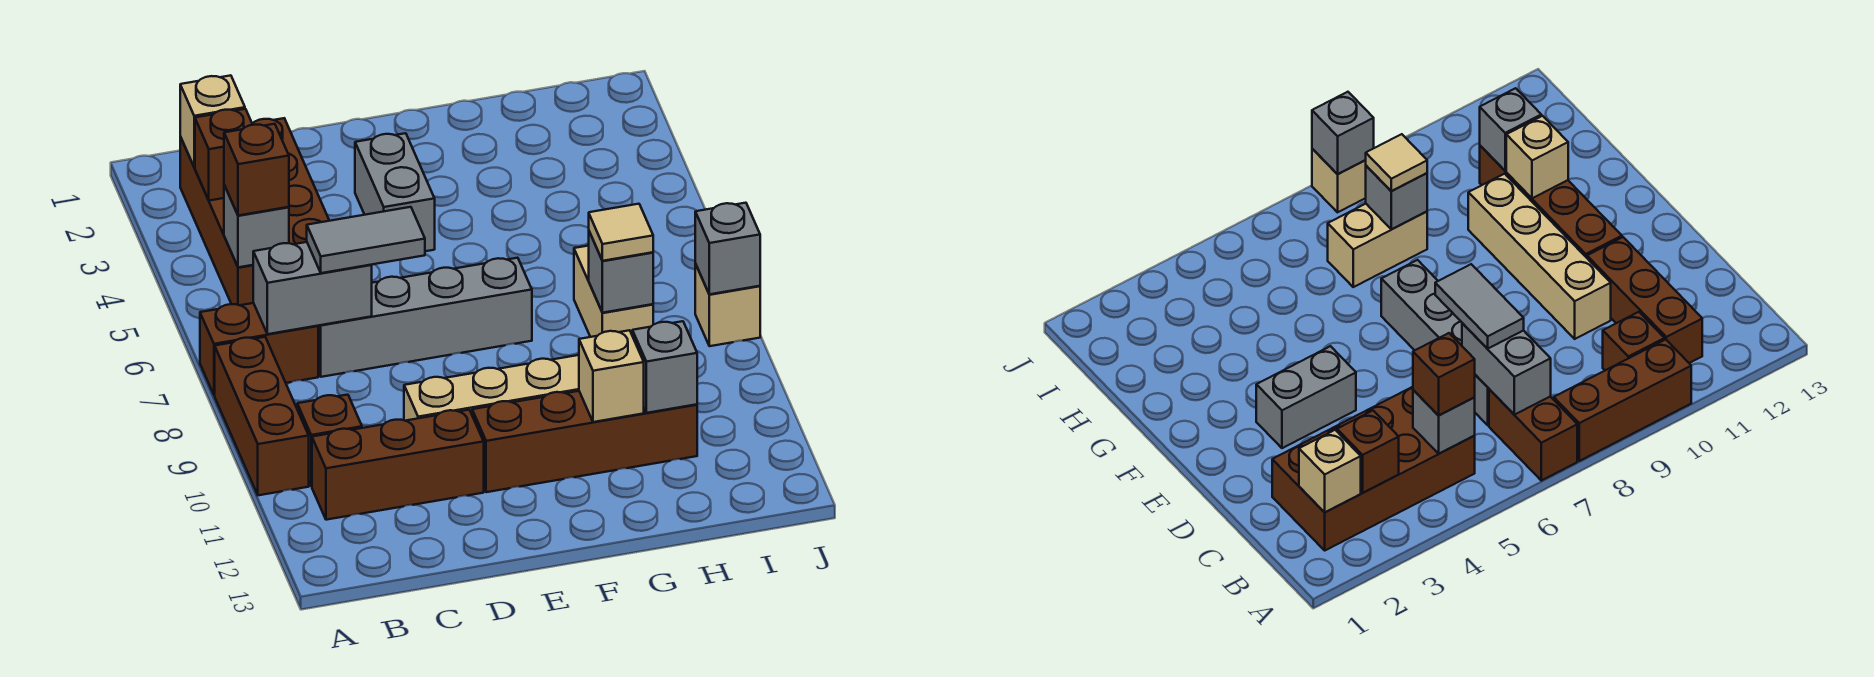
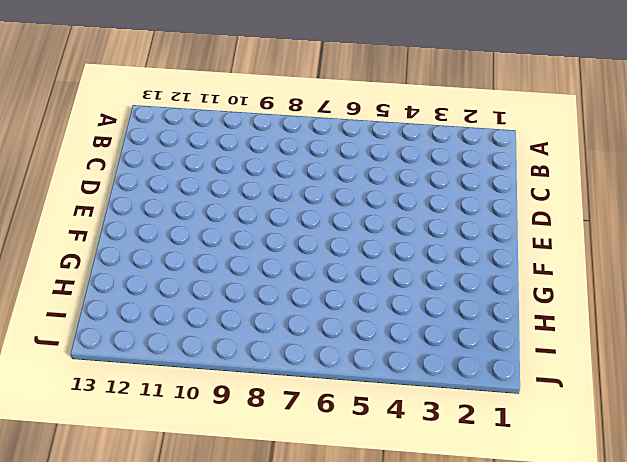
none -> brown 1x2 brick [200,303,318,395]
none -> brown 1x3 brick [215,337,309,495]
none -> brown 2x4 brick [180,118,329,305]

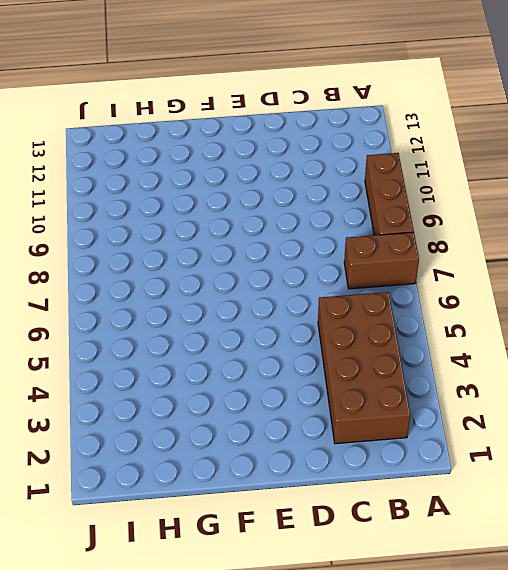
none -> brown 1x1 brick [297,395,362,486]
none -> brown 1x3 brick [312,410,484,520]
none -> grey 1x4 brick [318,258,532,377]

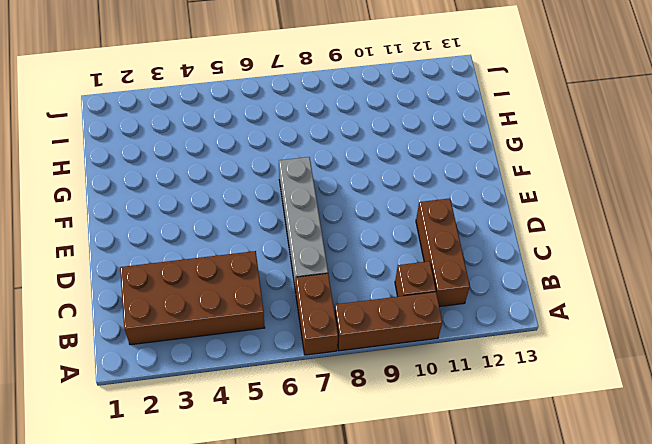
none -> tan 1x4 brick [404,355,579,421]
none -> grey 1x2 brick [355,133,435,251]
none -> brown 1x4 brick [472,391,697,492]

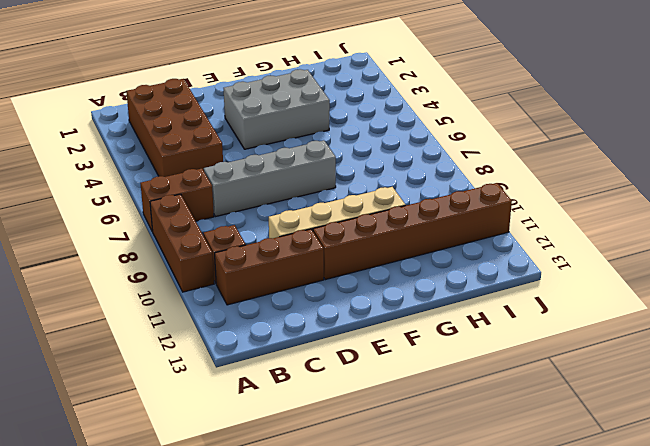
grey 2x3 brick [224,69,330,149] -> grey 1x2 brick [355,133,435,251]
brown 1x6 brick [313,183,512,280] -> brown 1x4 brick [472,391,697,492]
none -> tan 1x2 brick [574,246,653,337]
none -> tan 1x1 brick [695,264,760,346]
none -> tan 1x1 brick [180,75,245,167]

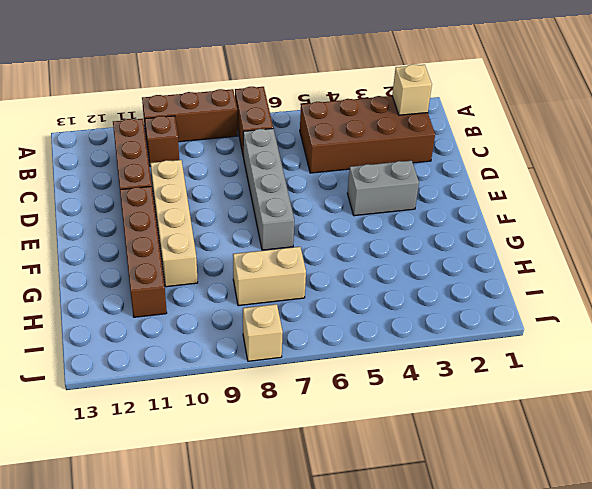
none -> brown 1x1 brick [195,109,253,201]
none -> grey 1x1 brick [224,185,289,267]
none -> grey 1x2 brick [253,242,372,334]

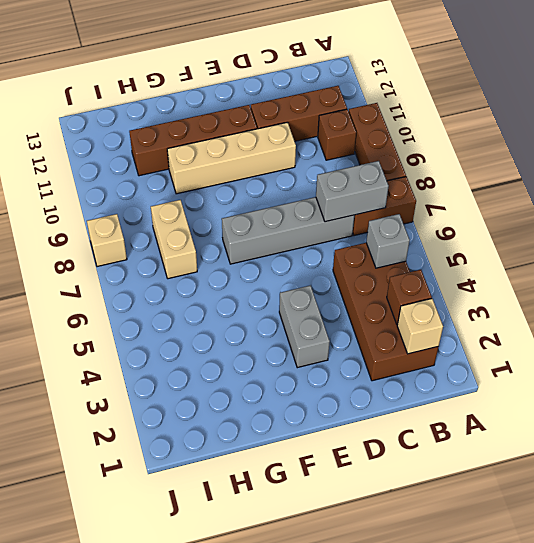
none -> tan 1x1 brick [579,330,644,422]
none -> grey 1x1 brick [589,232,653,313]
none -> grey 1x1 brick [632,321,697,413]

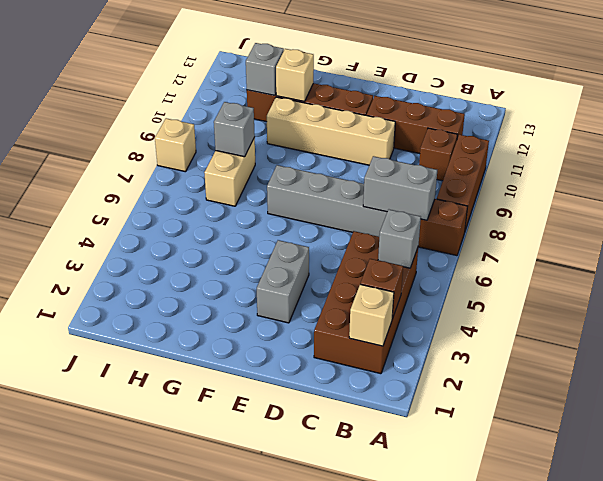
none -> grey 1x1 brick [695,203,760,294]
none -> brown 1x1 brick [224,124,289,216]
none -> grey 1x2 tile [307,207,425,273]

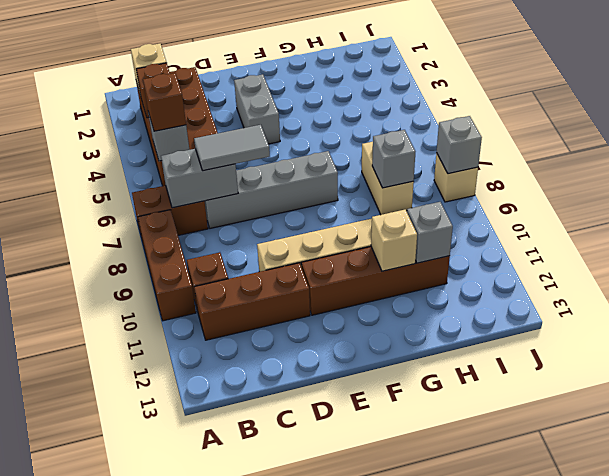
none -> tan 1x1 tile [589,204,653,261]

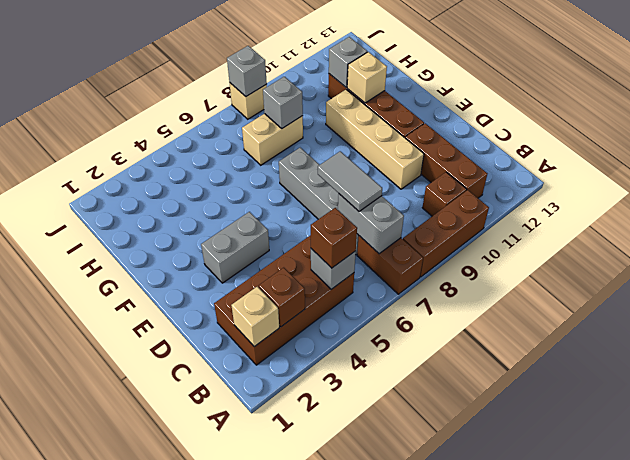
none -> tan 1x1 tile [589,204,653,261]

